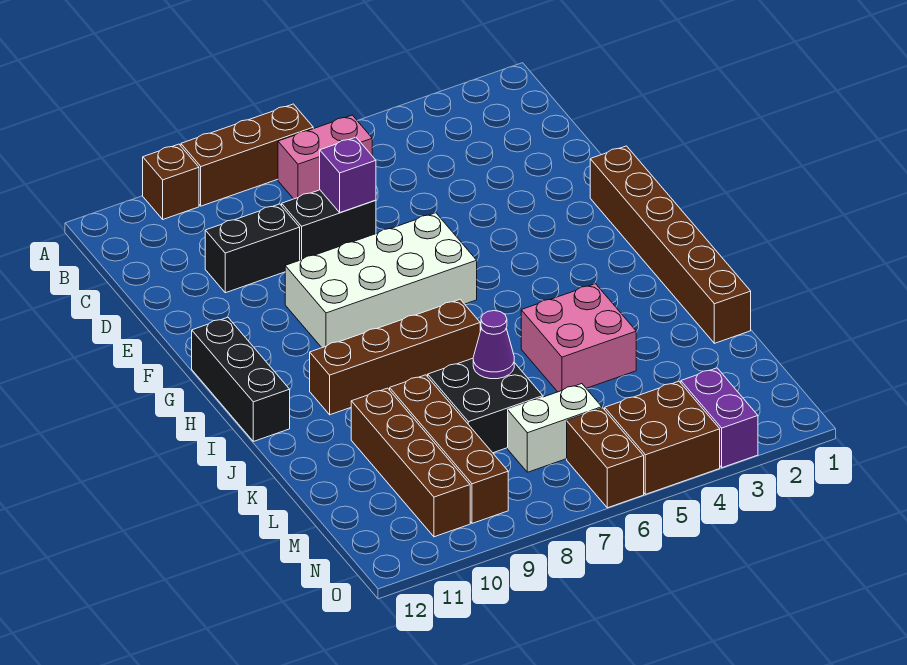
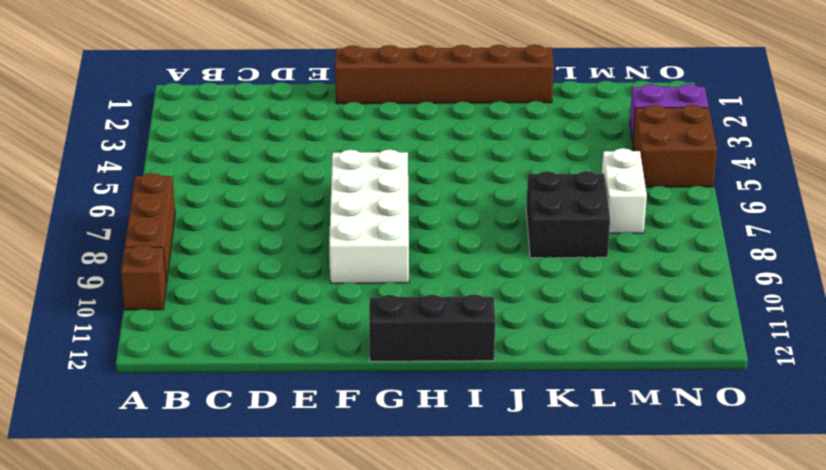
none -> pink 1x2 brick [278,115,372,199]
none -> black 1x2 brick [282,190,376,260]
none -> black 1x2 brick [205,204,300,293]

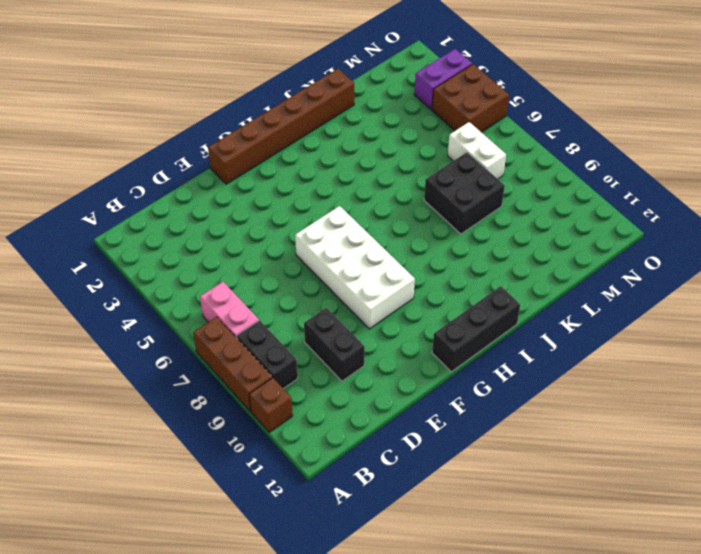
black 1x2 brick [236,320,298,389] -> black 1x2 brick moved to [282,190,376,260]
none -> brown 1x4 brick [310,299,480,415]
none -> pink 2x2 brick [521,284,636,392]
none -> brown 1x4 brick [390,375,508,523]

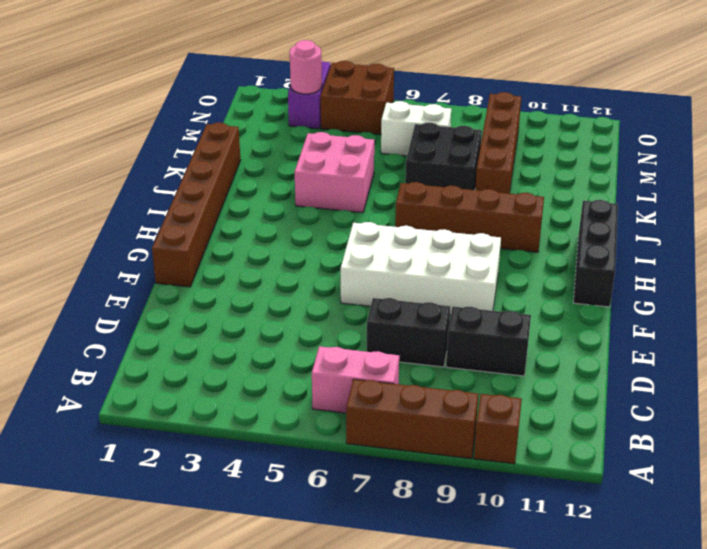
pink 1x1 round brick [290,40,322,94] -> none
none -> brown 1x4 brick [351,388,470,537]
none -> brown 1x2 brick [567,408,644,508]
none -> purple 1x1 brick [320,137,376,212]

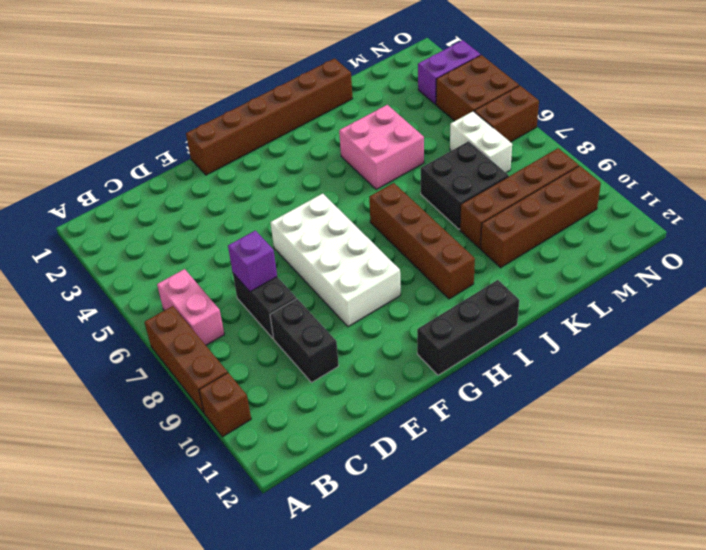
none -> purple 1x1 cone [473,311,514,379]

